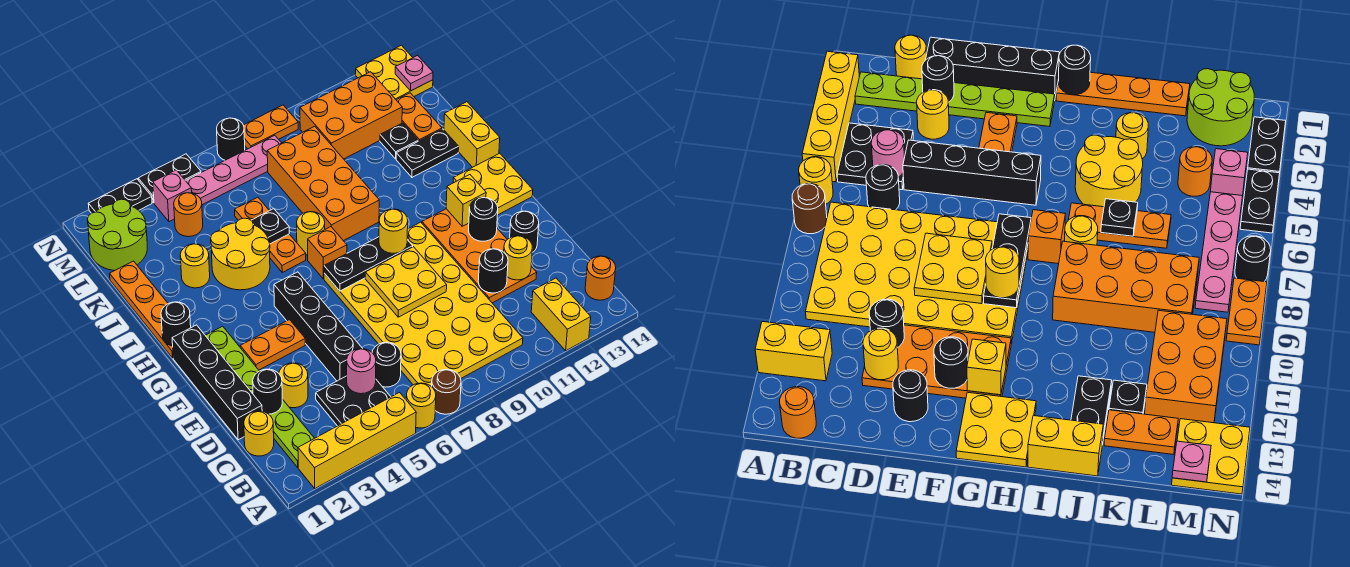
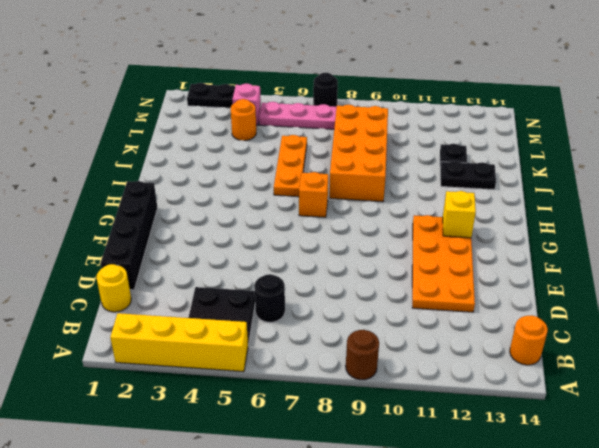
brown 1x1 round brick [346,330,379,380] -> brown 1x1 round brick moved to [432,369,461,414]
none -> yellow 1x1 round brick [406,383,436,428]
none -> yellow 1x2 brick [531,278,591,351]
none -> lime 1x6 plate [205,326,314,467]
none -> yellow 4x6 plate [324,222,523,387]

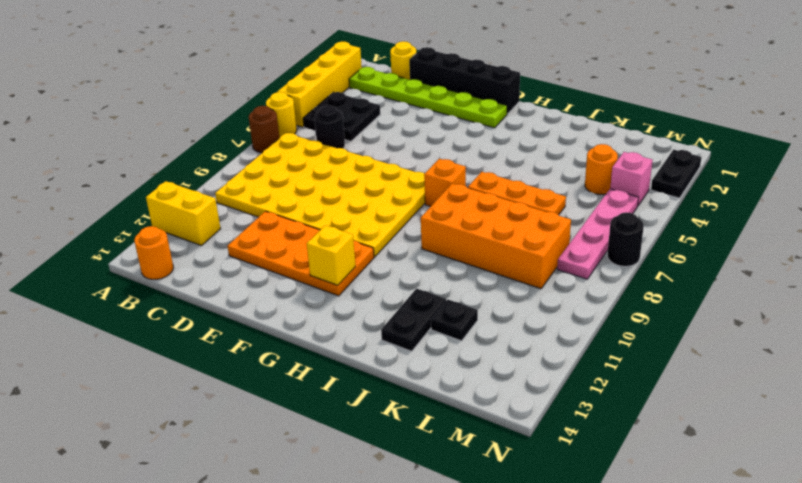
none -> yellow 1x1 round brick [279,363,308,408]
none -> black 1x4 brick [274,272,363,381]
none -> black 1x1 round brick [510,211,539,252]
none -> orange 1x2 plate [240,320,305,370]

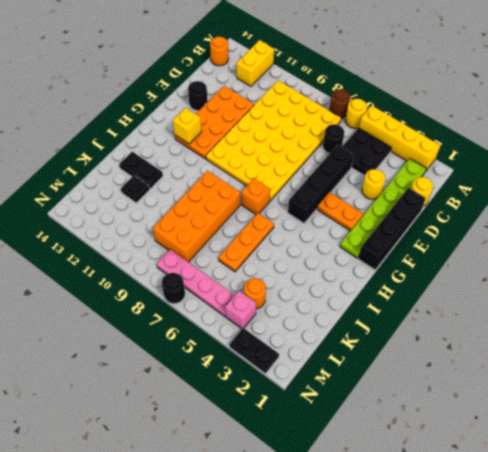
none -> yellow 2x2 plate [453,153,533,215]
none -> orange 1x4 plate [110,261,173,358]
none -> yellow 2x2 round brick [211,218,270,290]
none -> yellow 1x1 round brick [297,212,325,255]

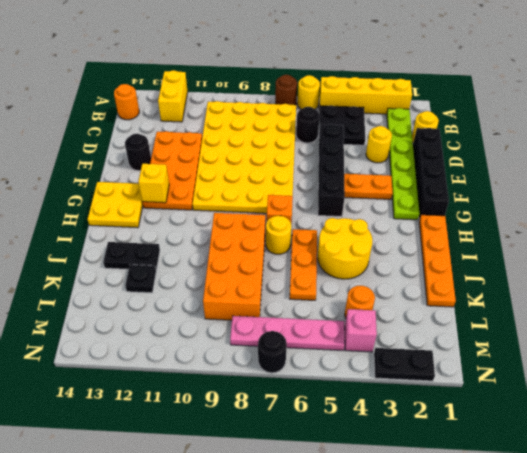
none -> yellow 1x2 brick [444,102,500,167]
none -> yellow 1x1 round brick [180,244,210,288]
none -> orange 1x2 plate [397,93,442,141]
none -> lime 2x2 round brick [87,199,147,271]

